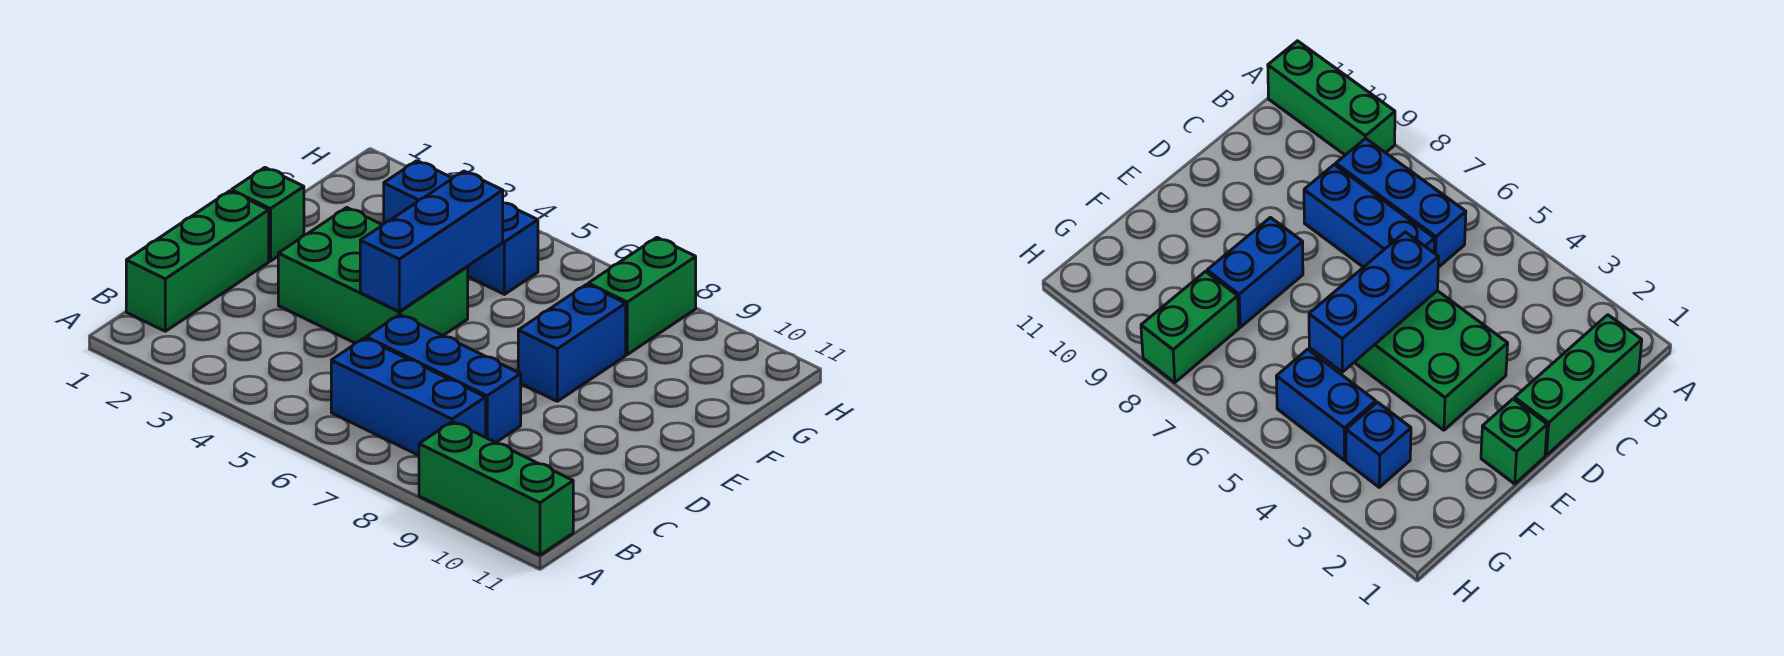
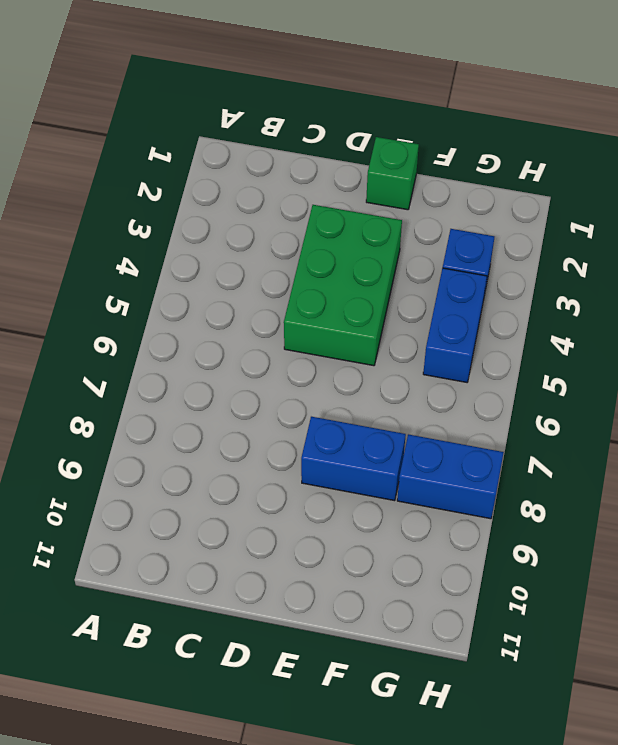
blue 1x2 brick [397,434,504,519] -> green 1x2 brick [588,238,696,354]
none -> green 1x3 brick [419,422,573,555]
none -> green 1x3 brick [126,191,269,331]

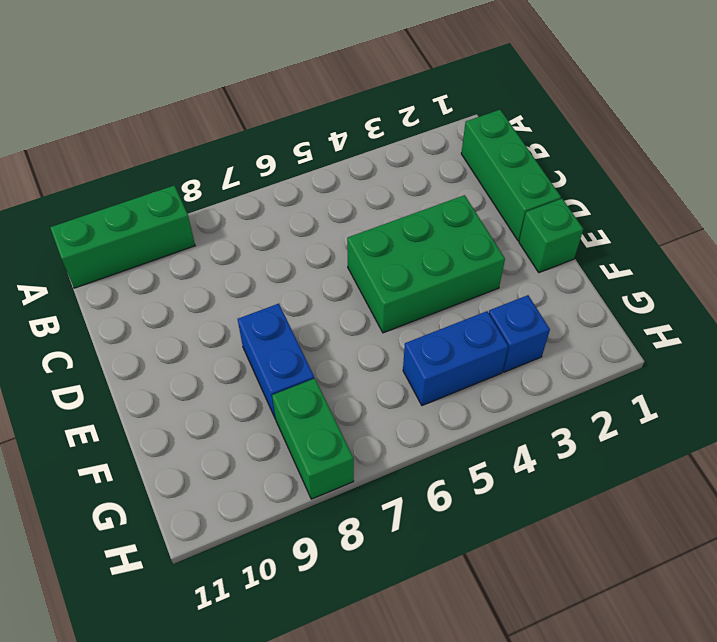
none -> blue 1x3 brick [331,338,486,455]
none -> blue 1x3 brick [366,314,521,442]

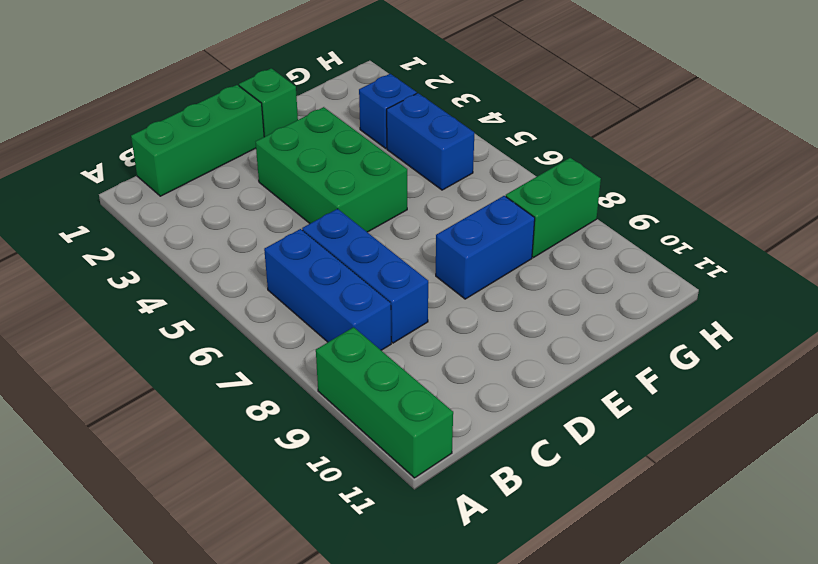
none -> blue 1x3 brick [360,171,503,311]

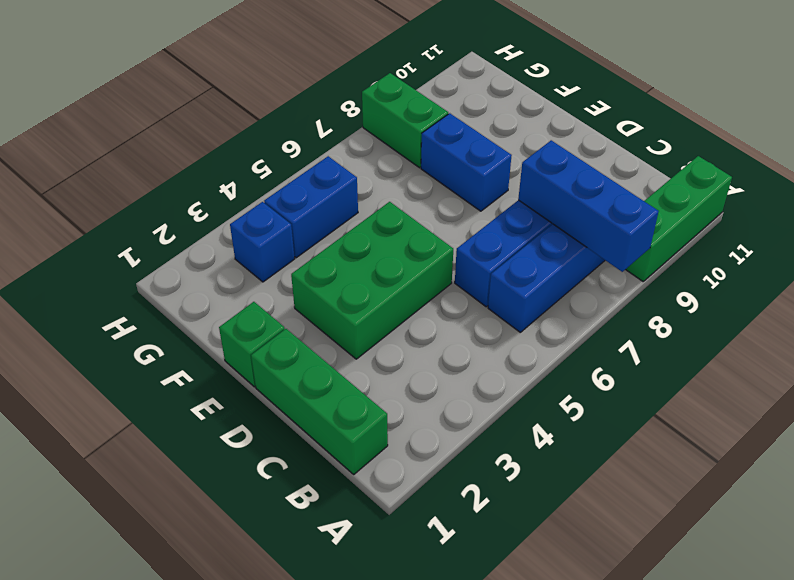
blue 1x3 brick [518,140,659,272] -> blue 1x3 brick moved to [360,171,503,311]

